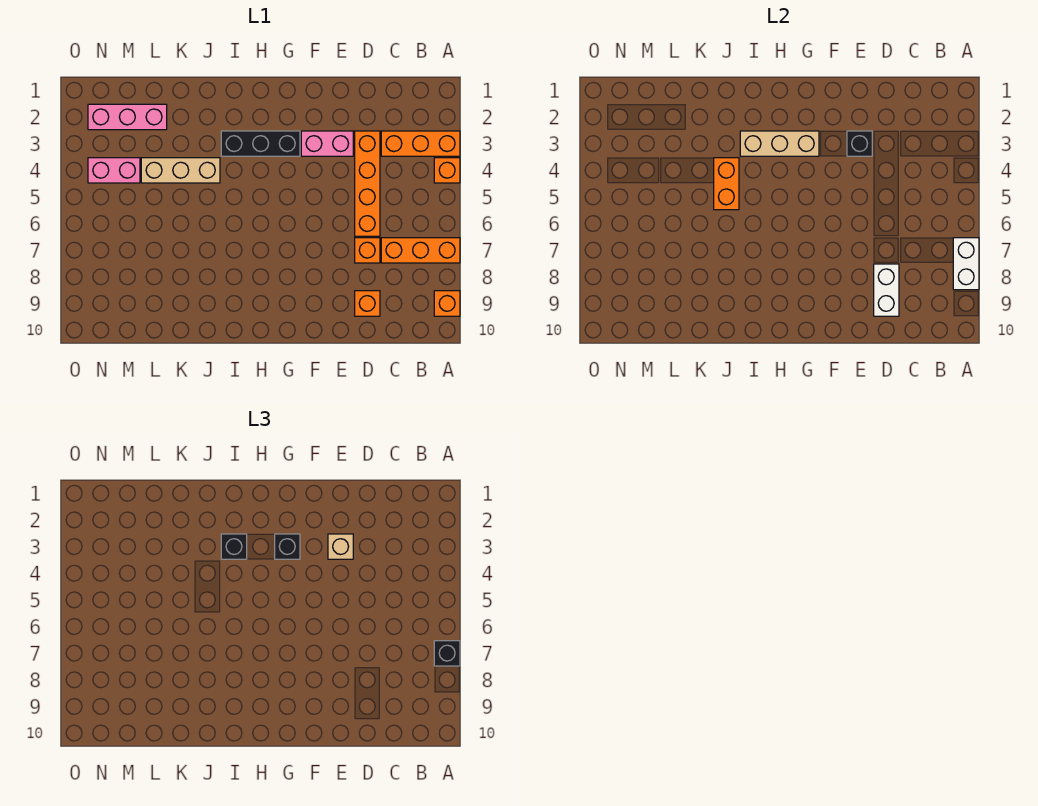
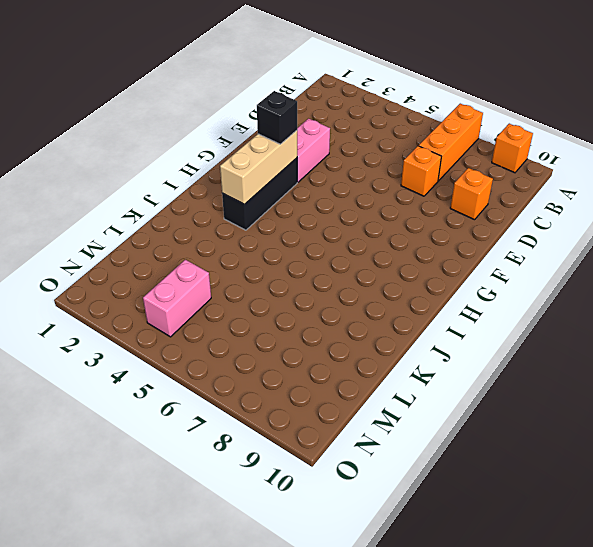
none -> orange 1x3 brick [381,131,460,156]
none -> orange 1x1 brick [434,158,460,183]
none -> orange 1x4 brick [355,131,380,236]

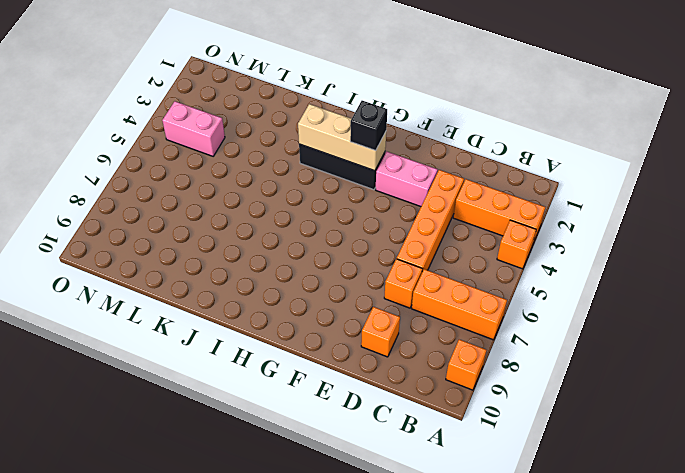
none -> tan 1x3 brick [141,158,220,183]
none -> pink 1x3 brick [88,104,167,130]
none -> white 1x2 brick [953,238,979,290]

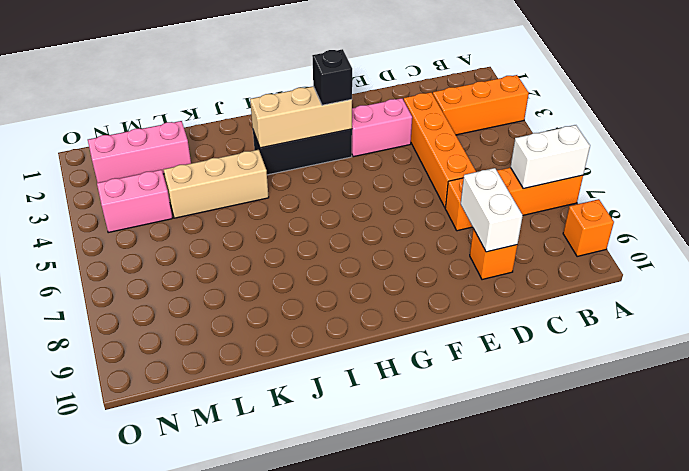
white 1x2 brick [510,125,590,189] -> white 1x2 brick turned to [953,238,979,290]
none -> orange 1x1 brick [434,158,460,183]
none -> black 1x1 brick [847,131,872,156]
none -> orange 1x2 brick [714,158,739,210]

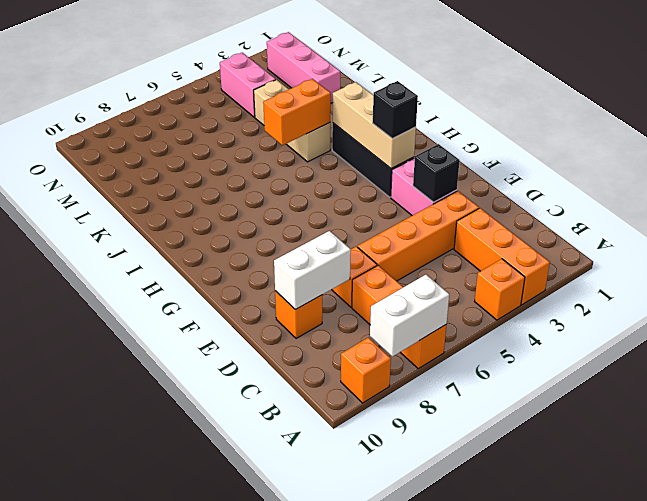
none -> black 1x1 brick [434,641,460,666]
none -> tan 1x1 brick [328,534,353,559]
none -> black 1x1 brick [221,534,247,559]

